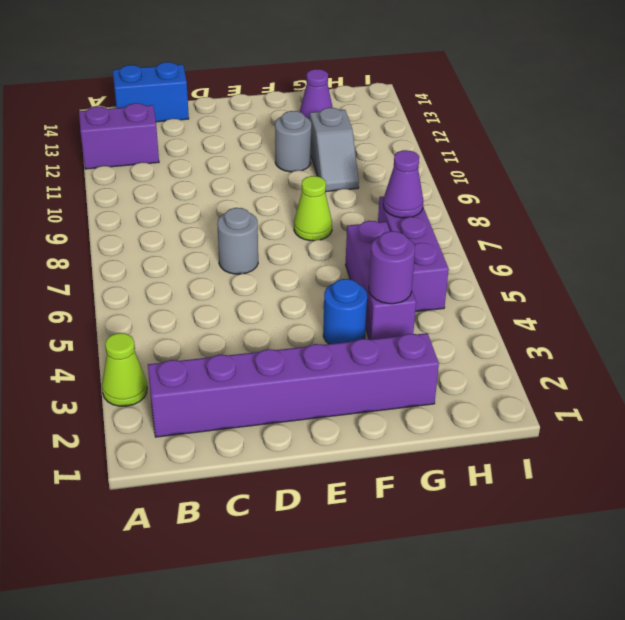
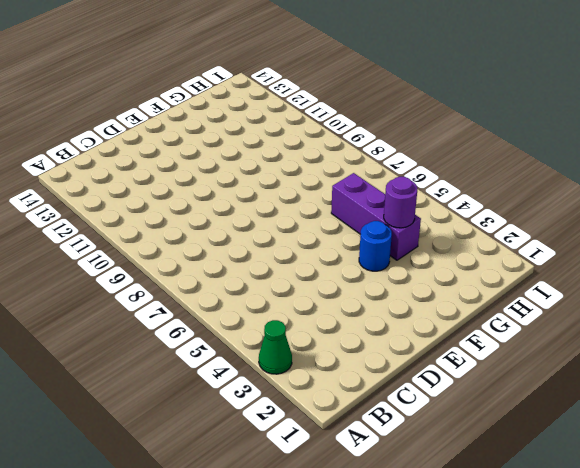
green 1x1 cone [259,320,292,374] -> lime 1x1 cone [102,333,147,406]
none -> purple 1x2 brick [79,103,159,169]
none -> purple 1x6 brick [148,333,439,437]
none -> blue 1x2 brick [113,62,189,122]

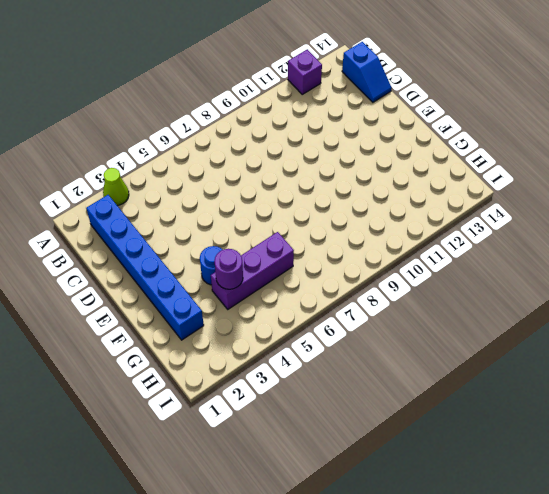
purple 1x1 brick [288,50,322,94] -> purple 1x2 brick [79,103,159,169]
blue 1x6 brick [86,195,204,340] -> purple 1x6 brick [148,333,439,437]
blue 1x2 slope [342,42,392,102] -> blue 1x2 brick [113,62,189,122]
none -> grey 1x1 round brick [217,208,258,274]
none -> lime 1x1 cone [294,176,332,241]
none -> grey 1x1 round brick [275,111,311,172]

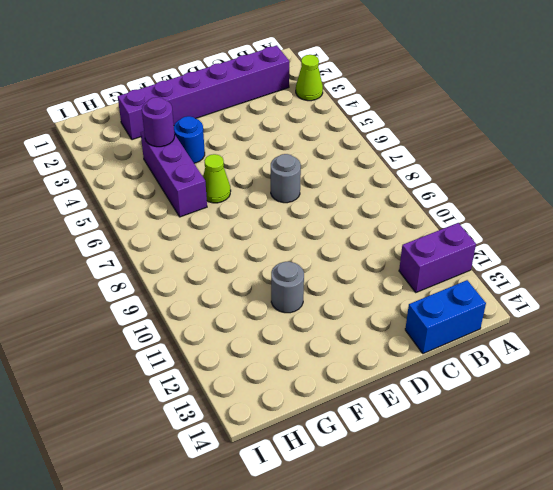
lime 1x1 cone [203,154,231,203] -> lime 1x1 cone moved to [294,176,332,241]
none -> grey 1x2 slope [310,108,359,192]
none -> purple 1x1 cone [300,69,333,120]
none -> purple 1x3 brick [378,196,449,312]

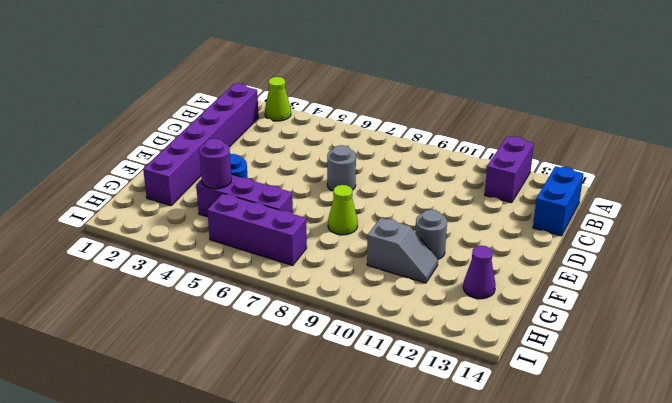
grey 1x2 slope [367,218,438,283] -> grey 1x2 slope turned to [310,108,359,192]
none -> purple 1x1 cone [383,150,423,218]

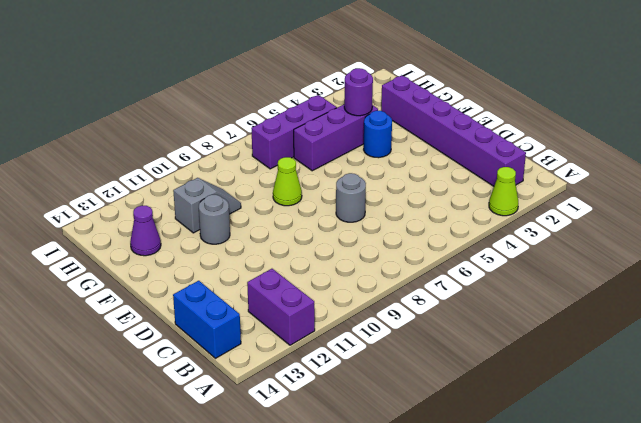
none -> purple 1x1 cone [383,150,423,218]

